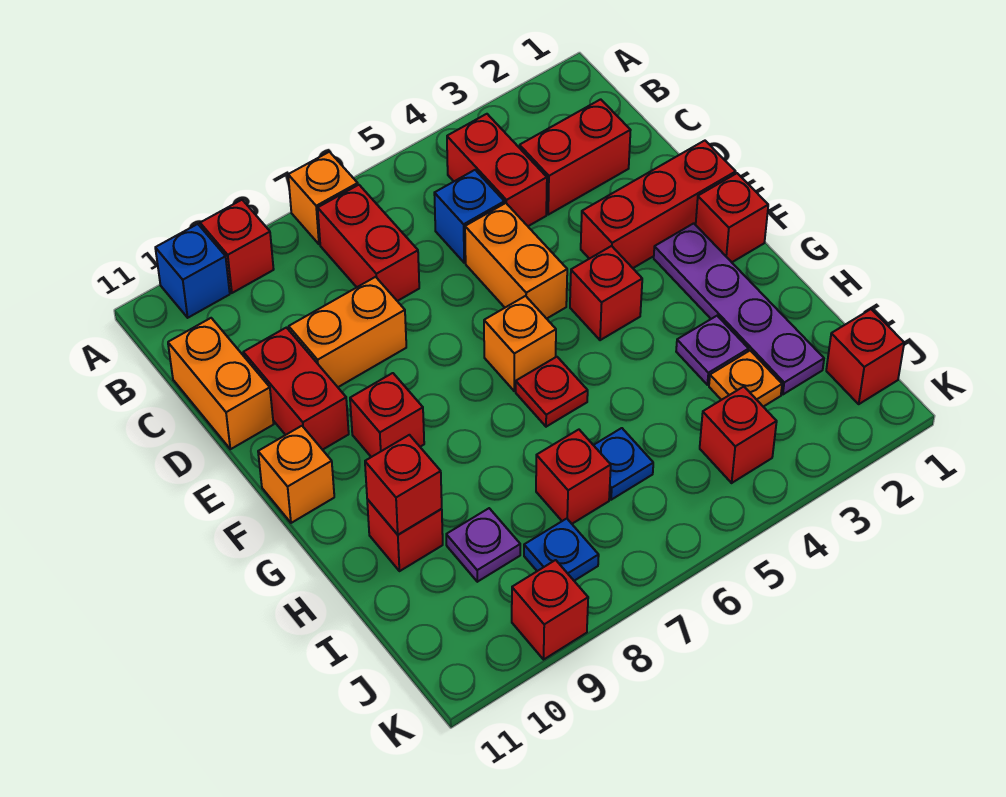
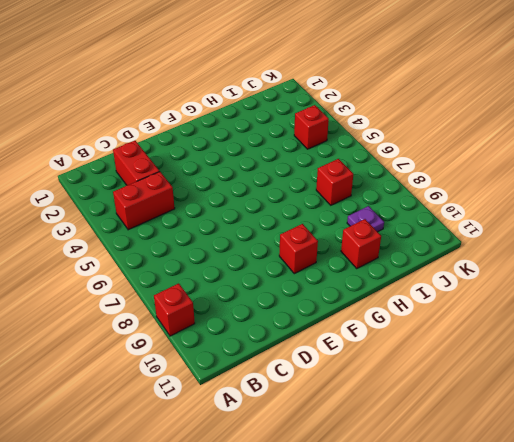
none -> orange 1x1 brick [288,152,358,244]
none -> blue 1x1 brick [155,224,230,318]
none -> red 1x2 brick [318,185,419,301]
none -> blue 1x1 brick [434,170,504,263]

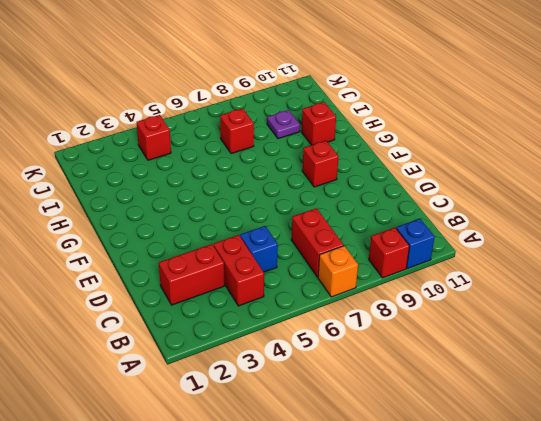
none -> orange 1x2 brick [168,318,273,449]
none -> orange 1x2 brick [465,203,567,319]
none -> orange 1x2 brick [289,277,406,387]
none -> red 1x2 brick [243,328,349,450]

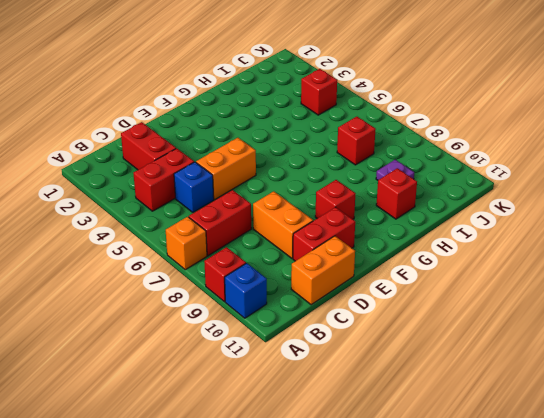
none -> red 1x3 brick [581,141,736,268]
none -> red 1x1 brick [696,173,768,262]
none -> purple 1x4 plate [654,223,824,394]
none -> red 1x1 brick [570,246,642,340]

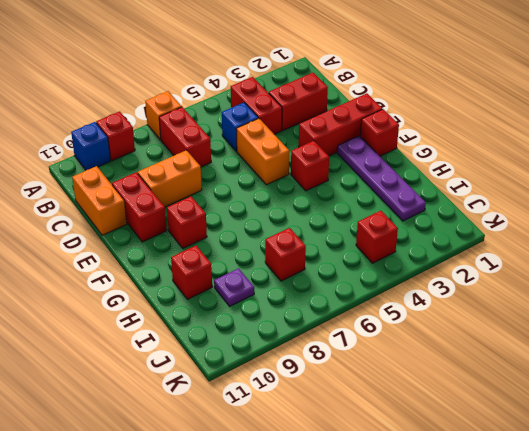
none -> orange 1x1 brick [484,296,556,391]
none -> orange 1x1 brick [258,426,334,523]
none -> red 1x1 plate [516,357,588,427]
none -> purple 1x1 plate [676,316,749,385]

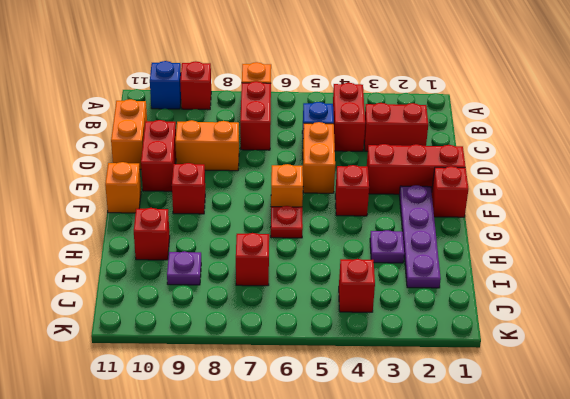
none -> orange 1x1 plate [709,351,782,407]
none -> blue 1x1 plate [594,428,653,500]
none -> red 1x1 brick [826,309,904,404]
none -> blue 1x1 plate [524,519,599,581]

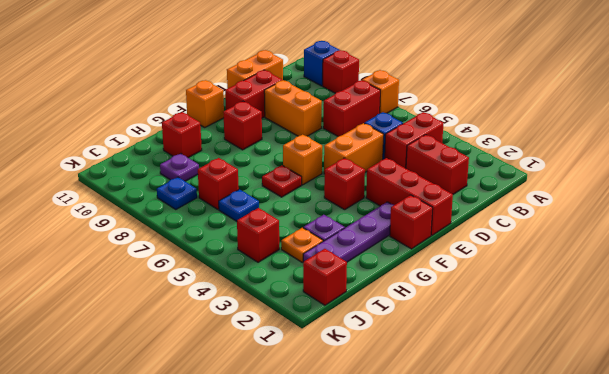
none -> red 1x1 brick [512,560,588,659]
none -> red 1x1 brick [365,435,442,535]

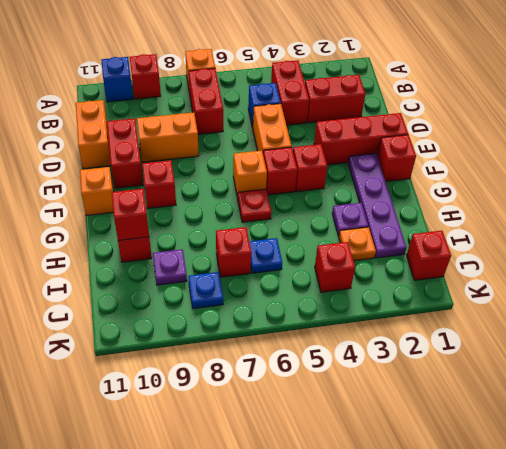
red 1x1 brick [263,147,297,195] -> red 1x1 brick moved to [512,560,588,659]

